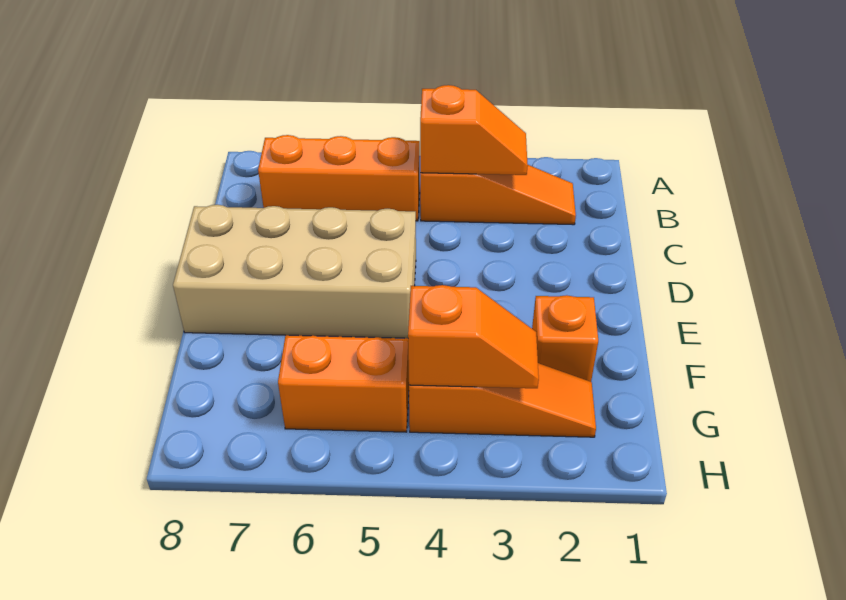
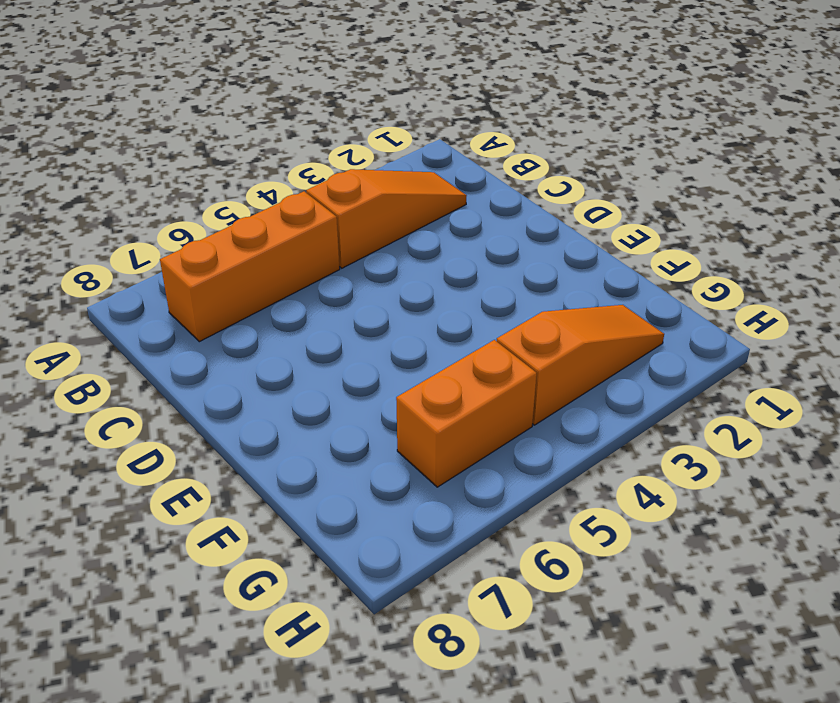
none -> tan 2x4 brick [173,205,416,338]
none -> orange 1x1 brick [532,295,598,382]

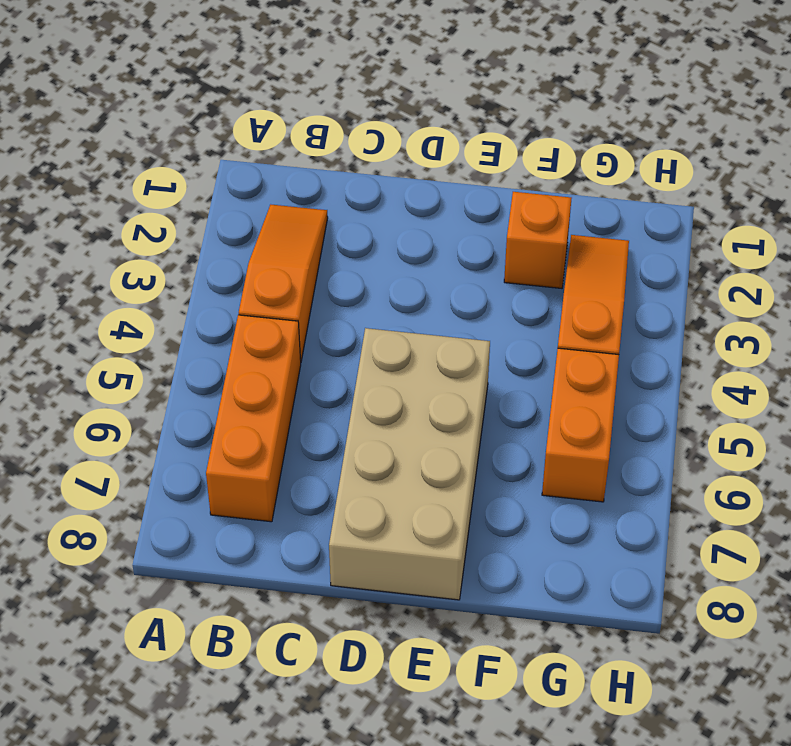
none -> orange 1x2 slope [420,85,528,175]
none -> orange 1x2 slope [408,285,539,388]

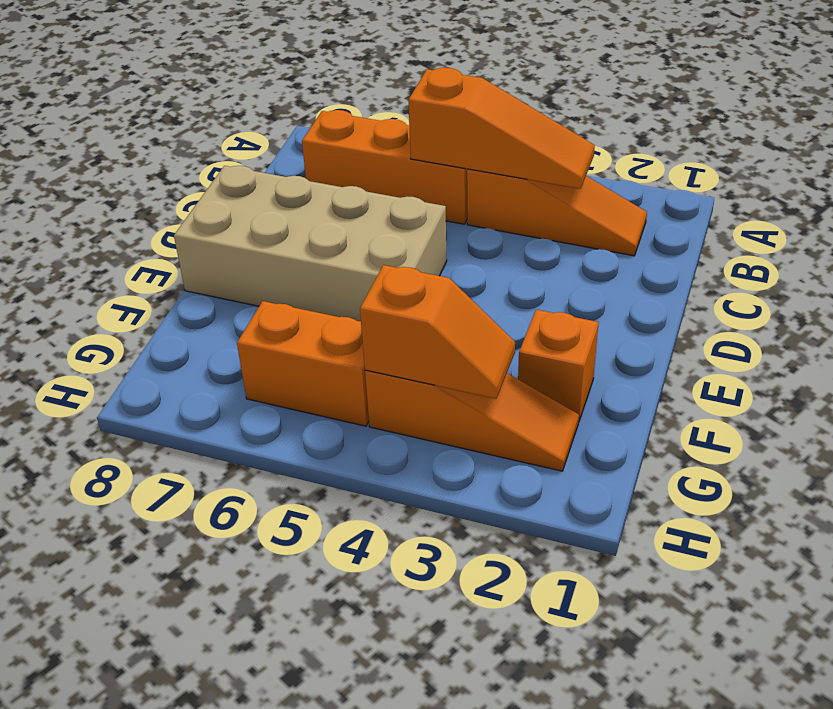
orange 1x3 slope [408,68,595,189] -> orange 1x2 slope [420,85,528,175]

